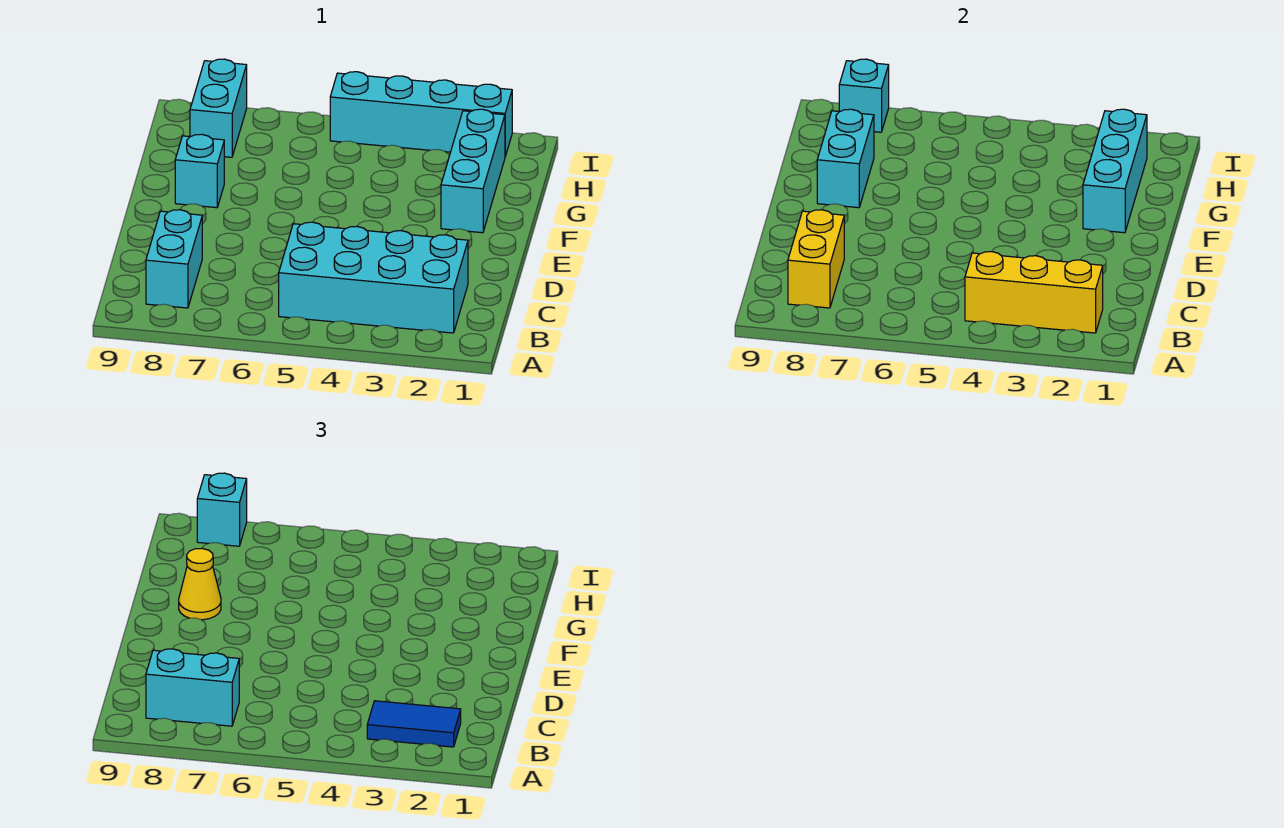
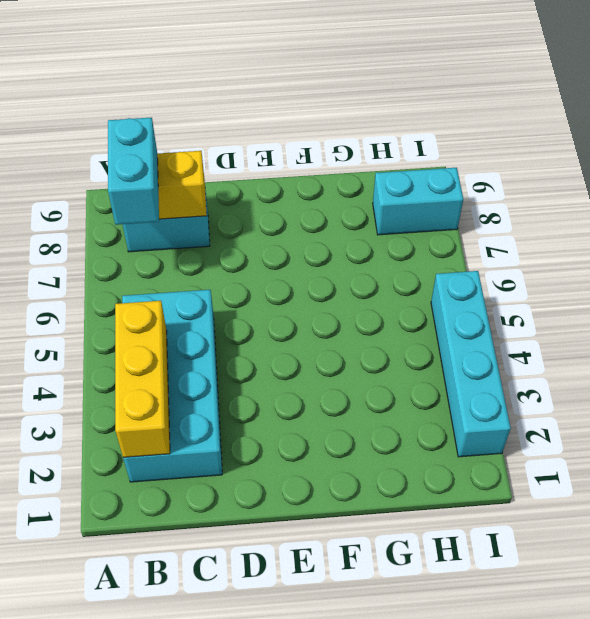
none -> cyan 1x3 brick [441,109,505,233]
none -> cyan 1x1 brick [175,134,224,208]
none -> cyan 1x3 brick [1083,109,1147,233]

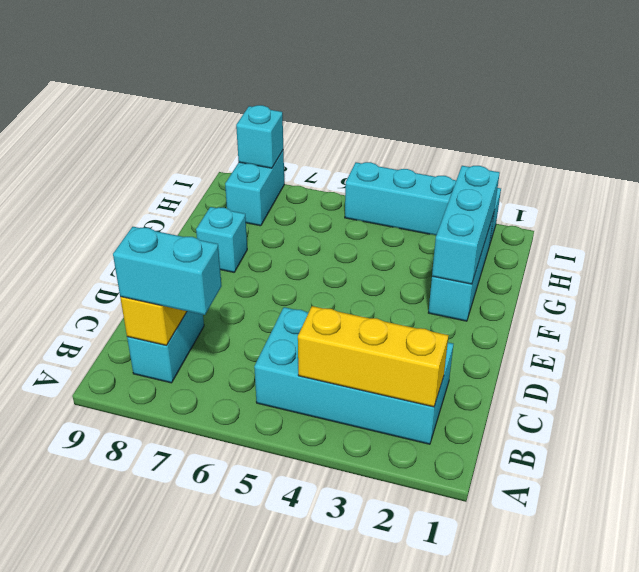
none -> cyan 1x2 brick [817,109,874,208]
none -> blue 1x2 tile [367,701,461,747]
none -> yellow 1x1 cone [179,548,221,620]

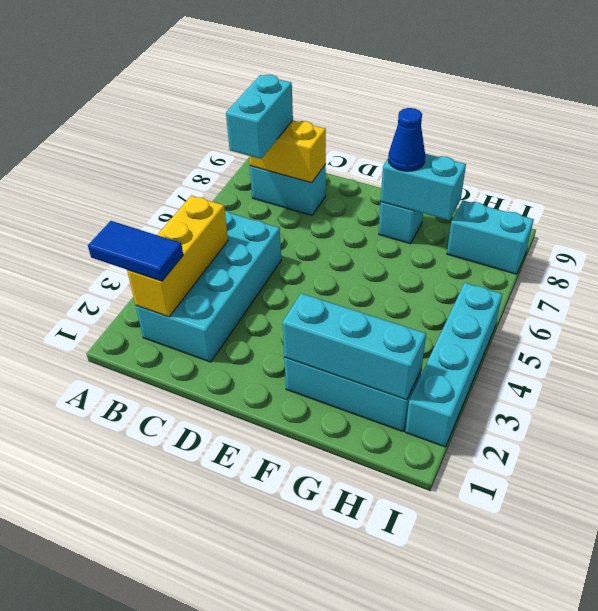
blue 1x2 tile [88,221,183,281] -> blue 1x2 tile turned to [367,701,461,747]
blue 1x1 cone [388,108,425,171] -> yellow 1x1 cone [179,548,221,620]
none -> cyan 1x1 brick [839,59,889,132]
none -> cyan 1x1 brick [197,473,247,546]

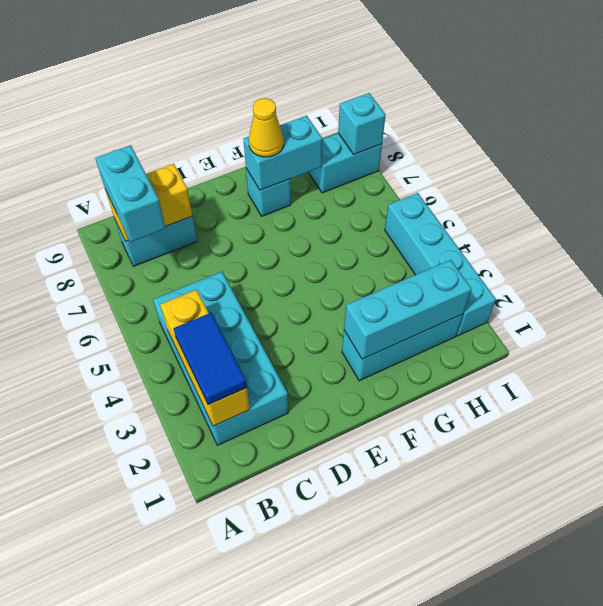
none -> cyan 1x1 brick [197,473,247,546]

